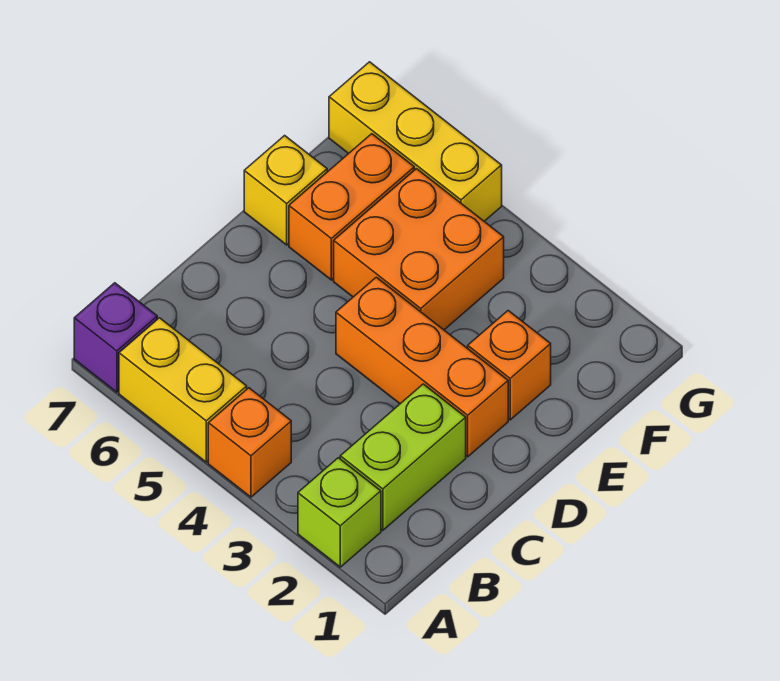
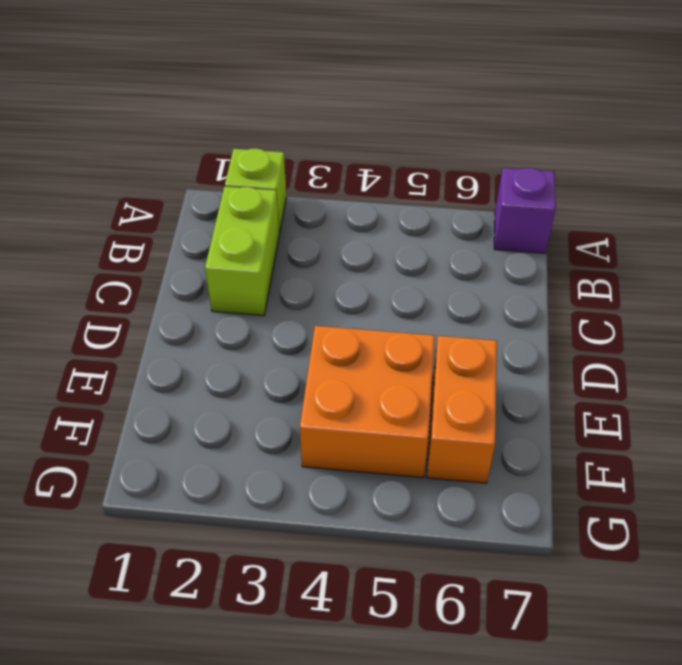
none -> orange 1x1 brick [208,388,291,497]
none -> yellow 1x2 brick [119,318,247,462]

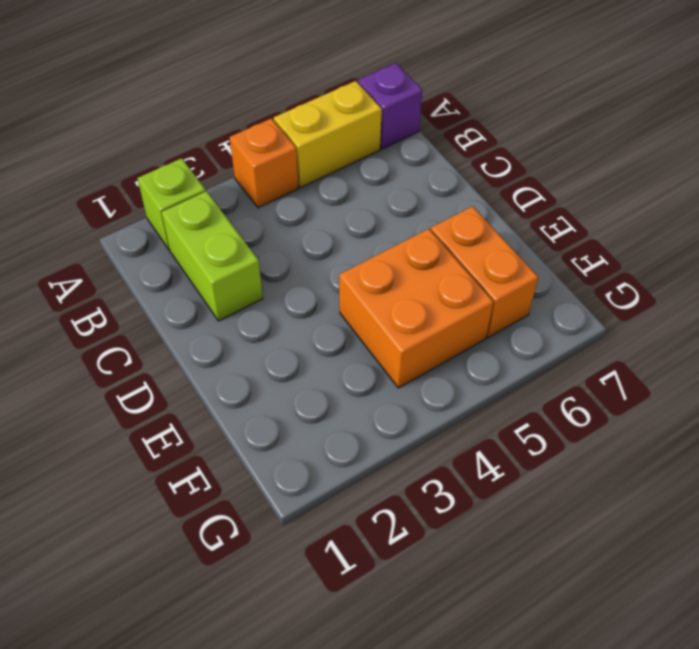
none -> orange 1x3 brick [336,277,508,457]
none -> orange 1x1 brick [468,311,551,420]

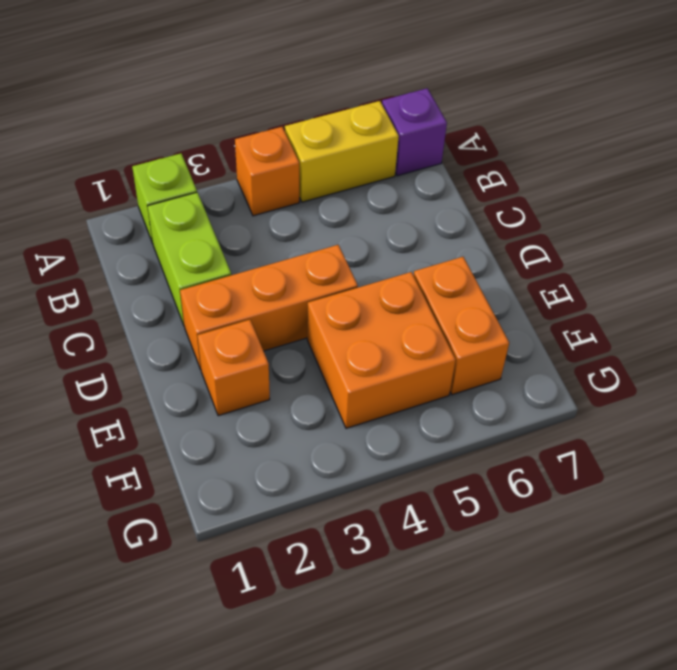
none -> yellow 1x1 brick [244,136,327,245]
none -> yellow 1x3 brick [329,62,502,221]

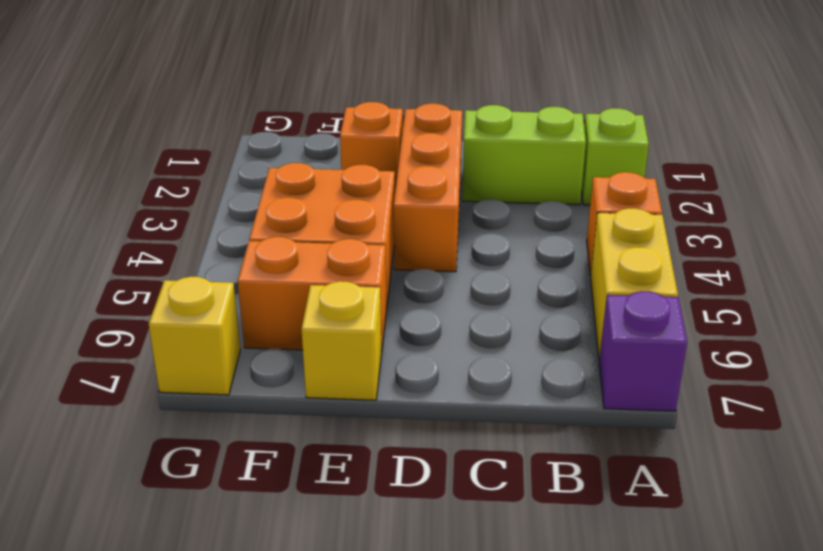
yellow 1x1 brick [149,277,240,395] -> yellow 1x3 brick [329,62,502,221]

